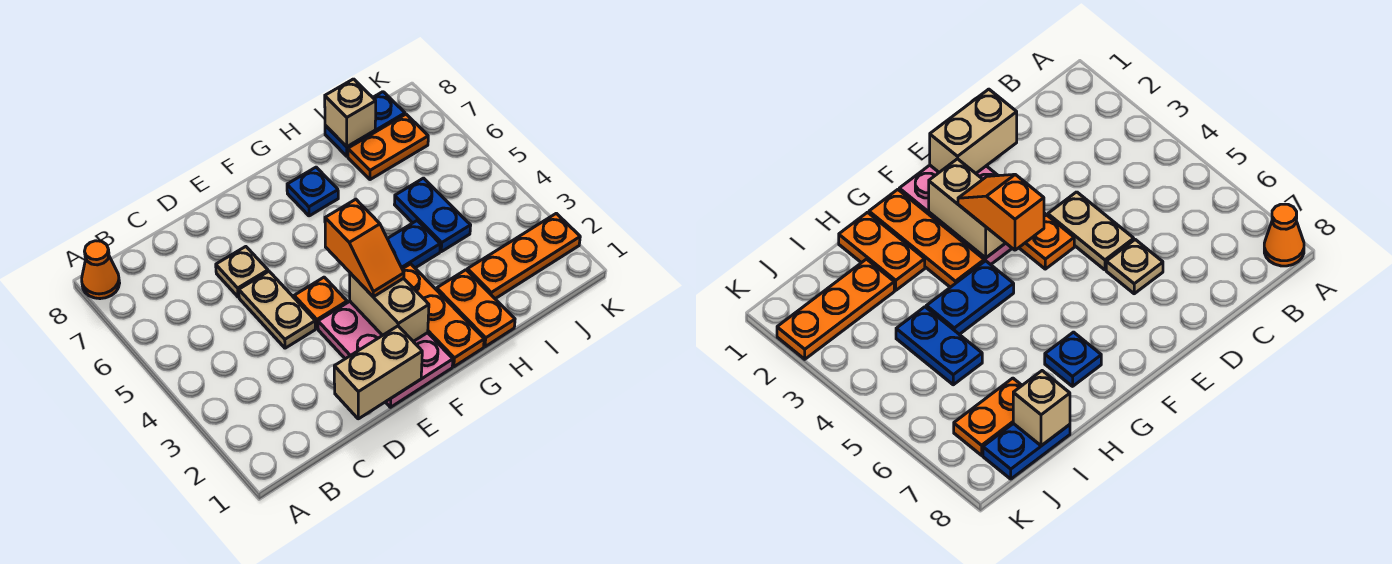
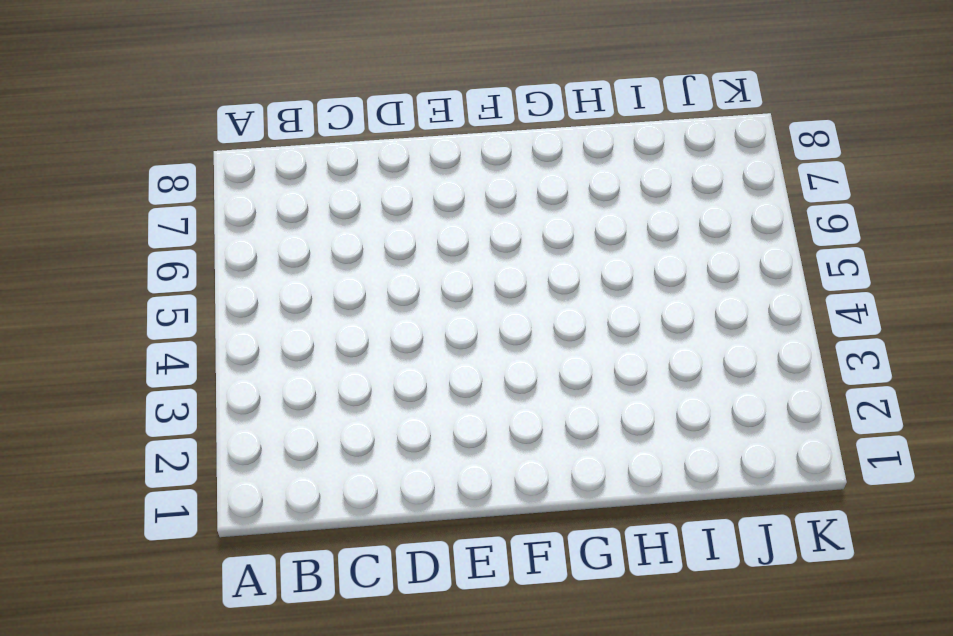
none -> orange 1x1 cone [82,241,120,299]
none -> tan 1x2 plate [239,271,316,348]
none -> tan 1x1 plate [216,247,268,297]

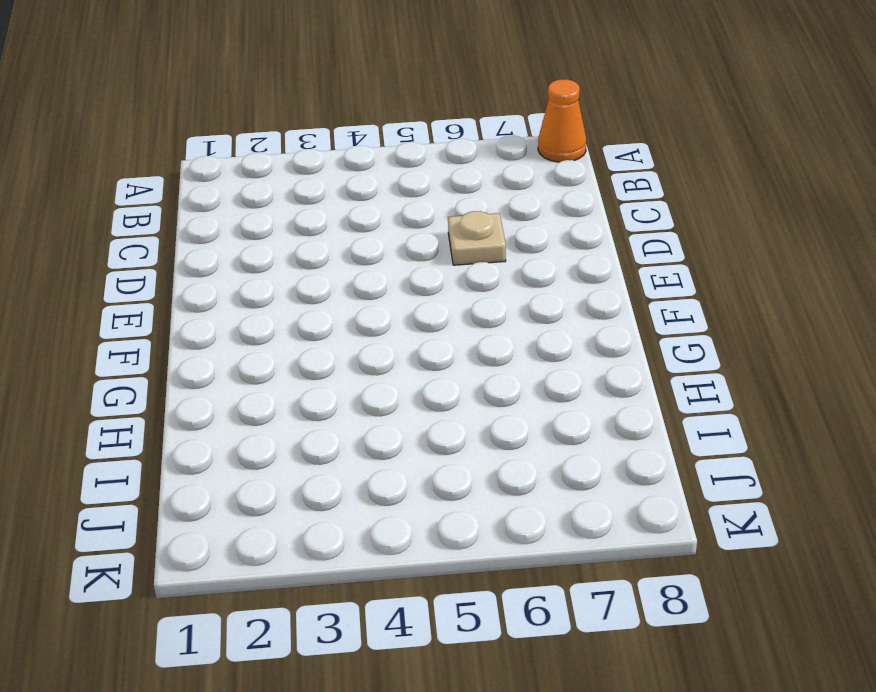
none -> tan 1x2 plate [239,271,316,348]
none -> pink 2x3 plate [318,302,453,407]
none -> orange 1x1 plate [294,277,347,328]

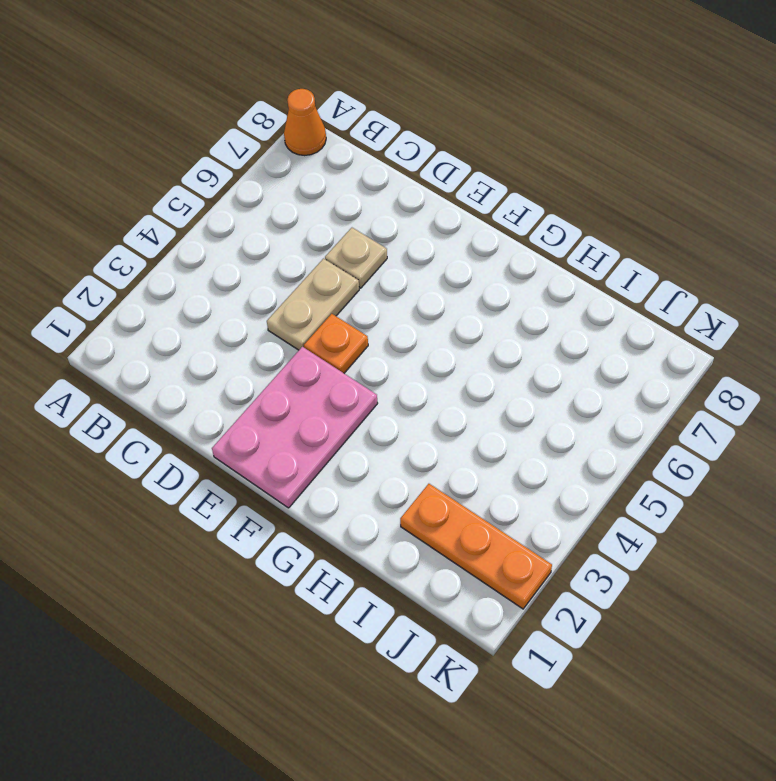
none -> orange 1x3 plate [402,264,484,367]
none -> blue 1x2 plate [387,221,440,269]
none -> blue 1x1 plate [287,167,338,216]

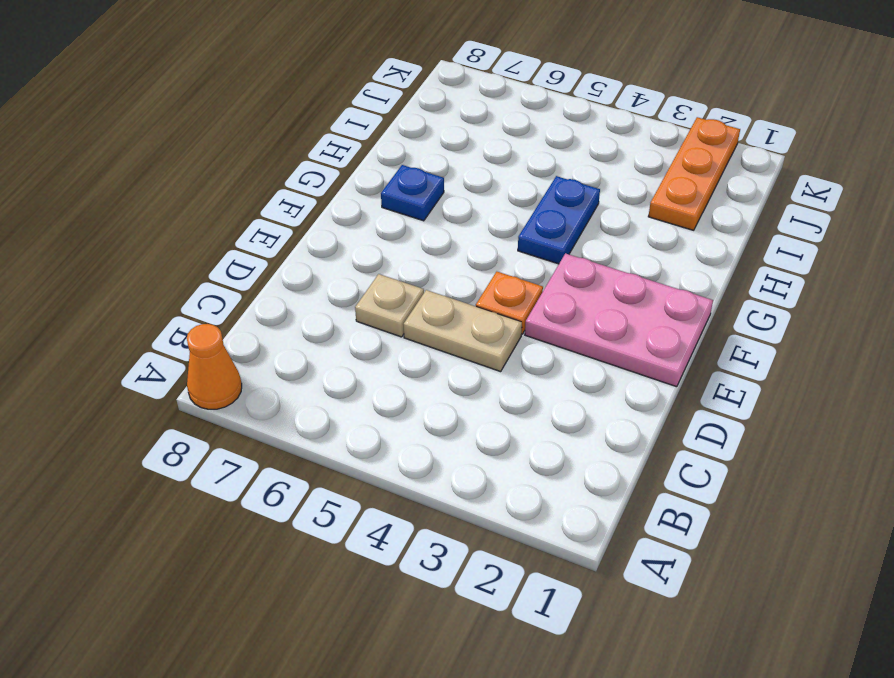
none -> orange 1x3 plate [402,264,484,367]
none -> orange 1x2 plate [437,270,515,347]
none -> blue 1x2 plate [395,178,471,252]

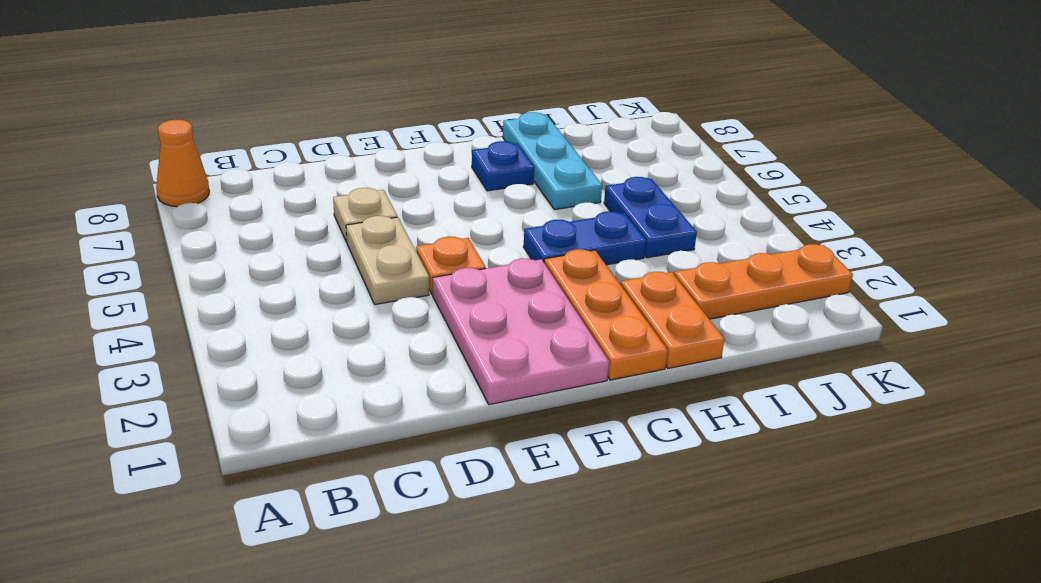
cyan 1x3 plate [503,112,602,210] -> none
none -> orange 1x2 plate [348,114,428,180]
none -> blue 1x2 plate [325,92,405,156]
none -> tan 1x2 brick [334,326,422,419]

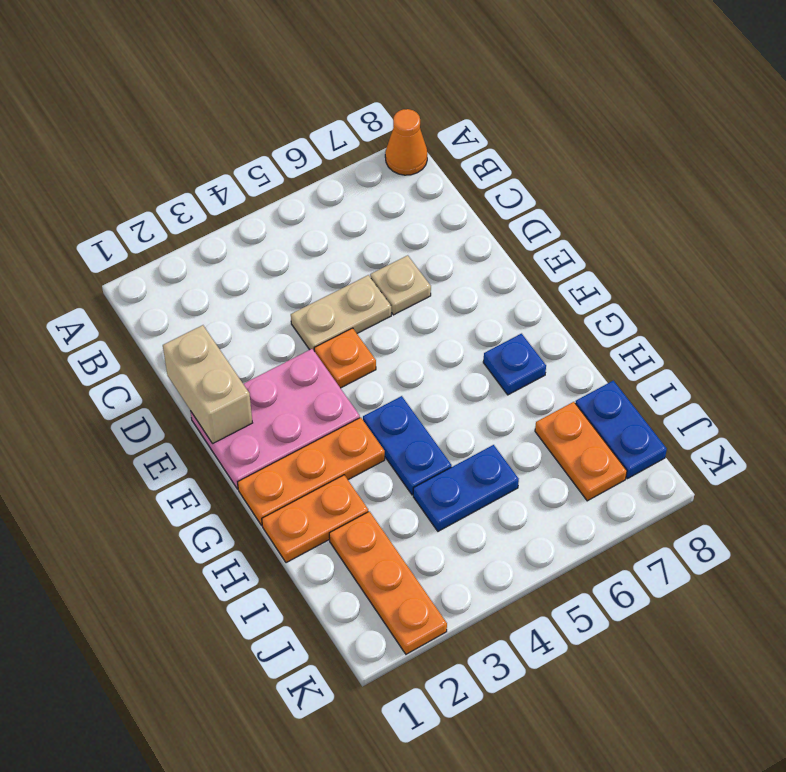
none -> tan 1x2 brick [350,273,429,342]
none -> tan 1x1 brick [325,79,376,147]
none -> orange 1x2 slope [325,199,404,297]

